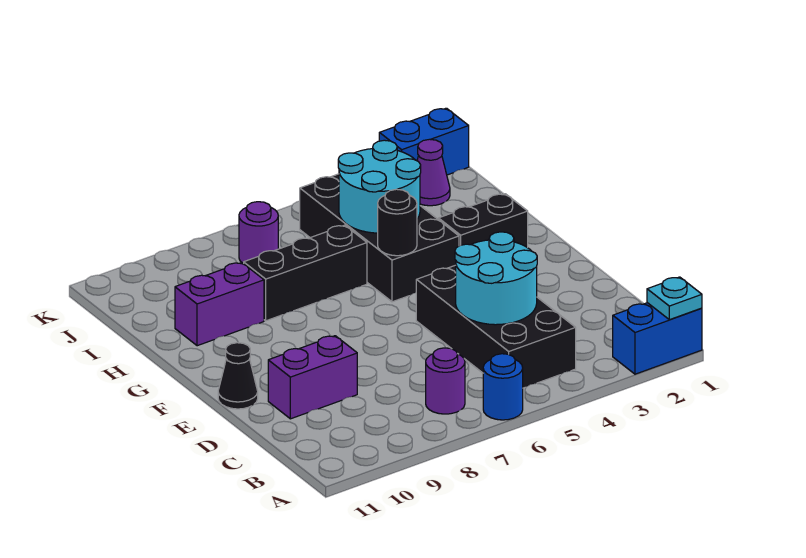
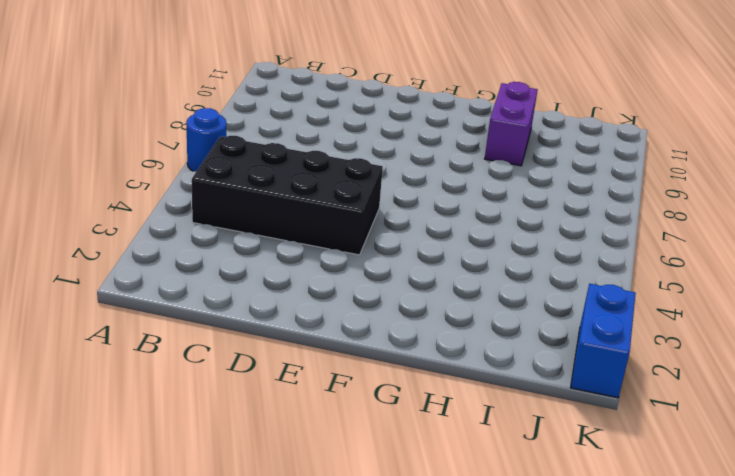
none -> blue 1x2 brick [613,303,702,374]
none -> purple 1x1 round brick [426,348,465,414]
none -> purple 1x2 brick [268,336,357,419]

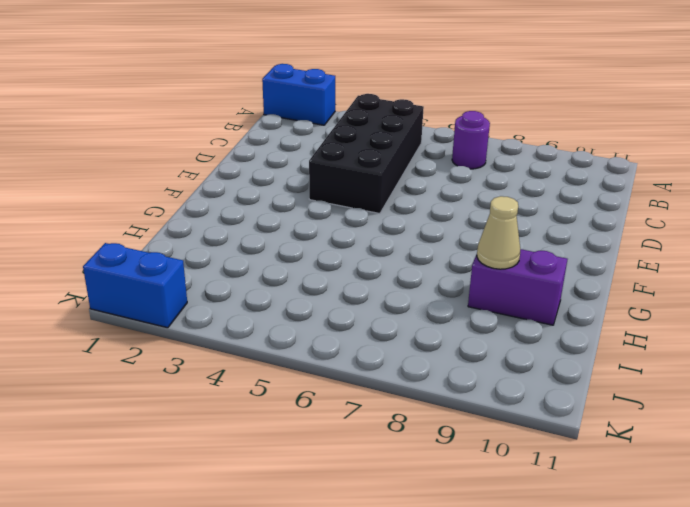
tan 1x1 cone [477,196,520,269] -> none
none -> blue 1x1 round brick [483,354,523,420]
none -> purple 1x2 brick [268,336,357,419]
none -> black 1x1 cone [218,343,258,409]

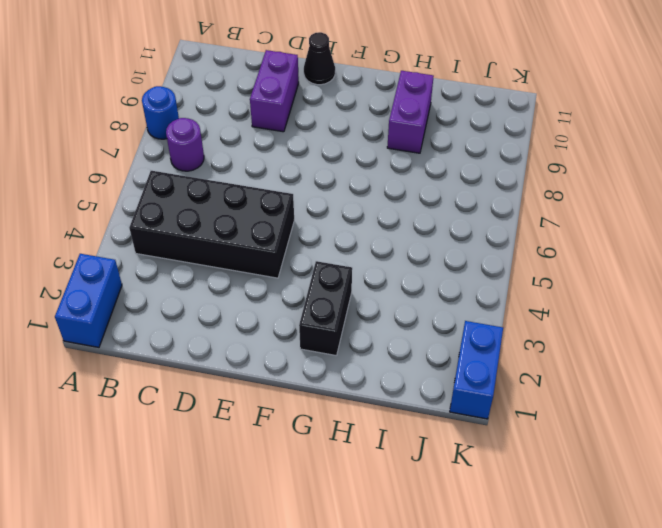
blue 1x1 round brick [142,86,179,139] -> blue 1x1 round brick moved to [483,354,523,420]
none -> black 2x4 brick [300,174,459,302]
none -> black 1x3 brick [244,225,367,321]
none -> purple 1x1 cone [417,139,450,206]

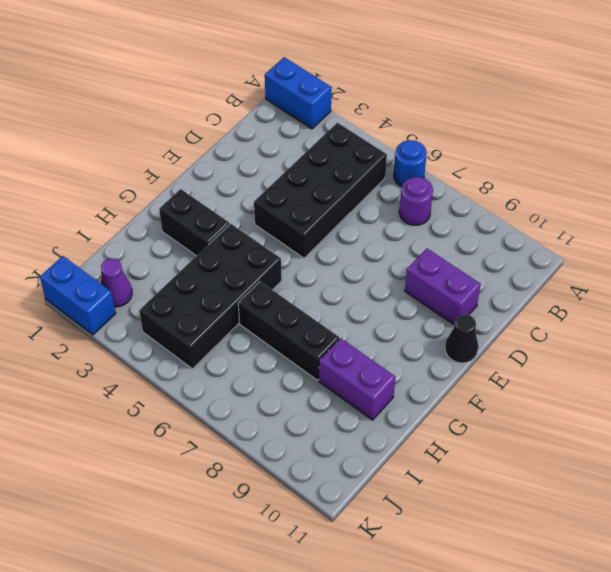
none -> purple 1x1 round brick [239,202,278,264]
none -> cyan 1x1 plate [647,277,702,320]
none -> cyan 2x2 round brick [455,232,537,325]

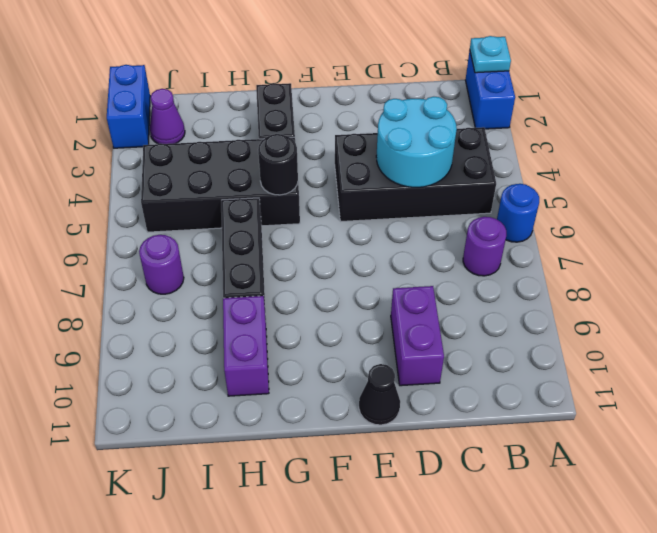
none -> cyan 2x2 round brick [338,140,421,233]

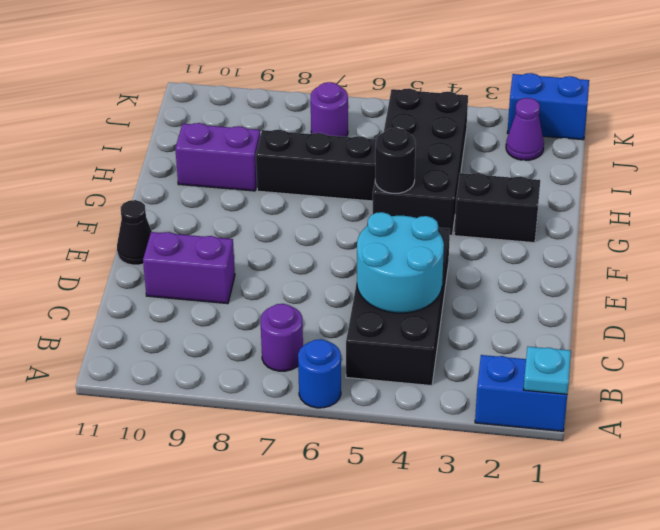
none -> cyan 2x2 round brick [338,140,421,233]

